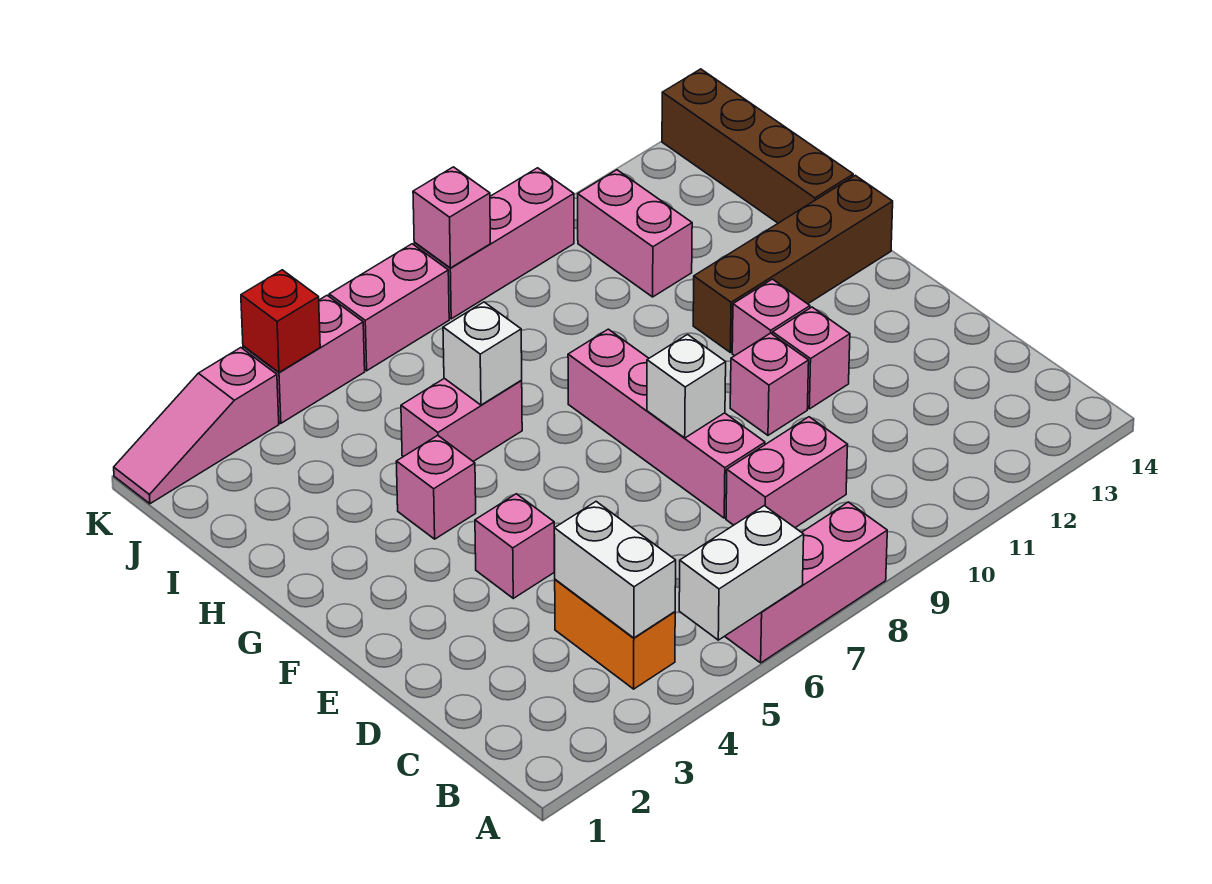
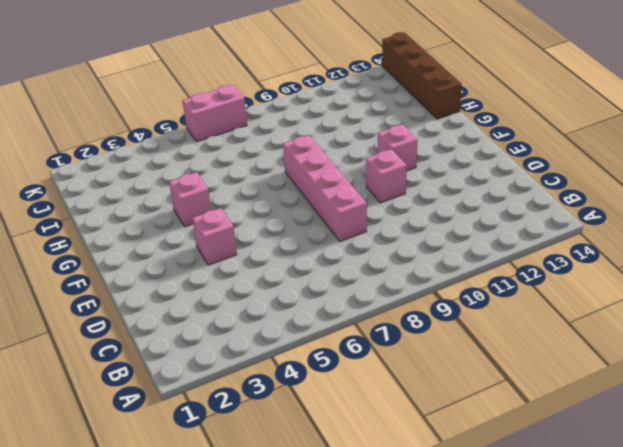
none -> pink 1x3 brick [725,502,887,663]
none -> orange 1x2 brick [555,580,675,689]
none -> pink 1x2 brick [726,417,848,528]

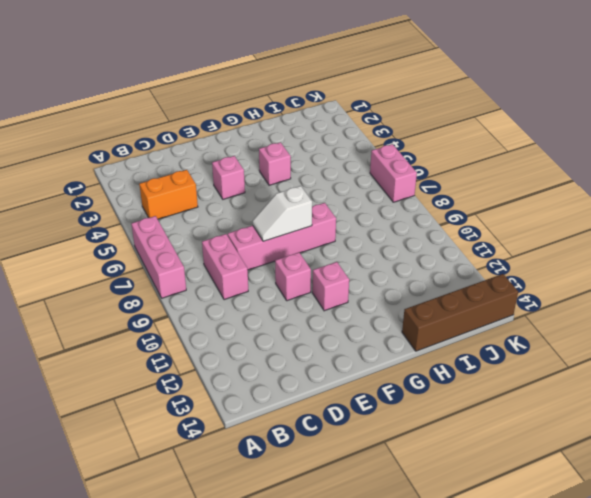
white 1x2 slope [253,186,312,241] -> white 1x1 brick [647,335,726,438]
none -> pink 1x1 brick [773,307,850,409]
none -> brown 1x4 brick [693,175,893,353]
none -> pink 1x2 brick [401,378,522,461]

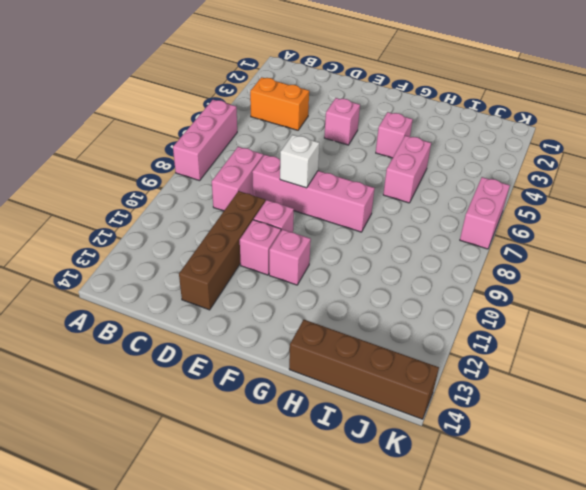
brown 1x4 brick [179,191,265,310] -> brown 1x4 brick moved to [693,175,893,353]
none -> pink 1x2 brick [578,170,692,297]
none -> pink 1x3 slope [114,348,279,504]
none -> pink 1x2 brick [243,295,365,423]

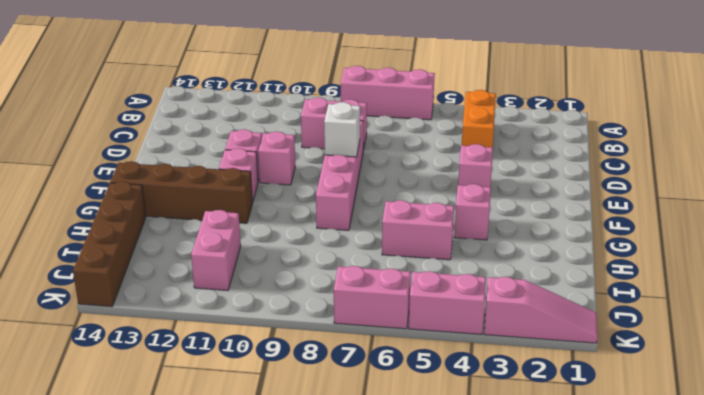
none -> pink 1x3 brick [414,168,574,319]
none -> white 1x2 brick [679,506,804,640]
none -> white 1x2 brick [554,502,676,638]

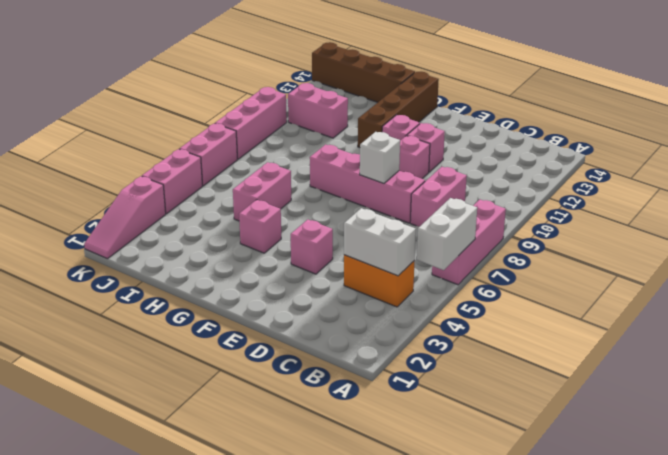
none -> white 1x1 brick [443,302,522,405]
none -> red 1x1 brick [241,270,320,372]
none -> pink 1x1 brick [413,167,491,268]

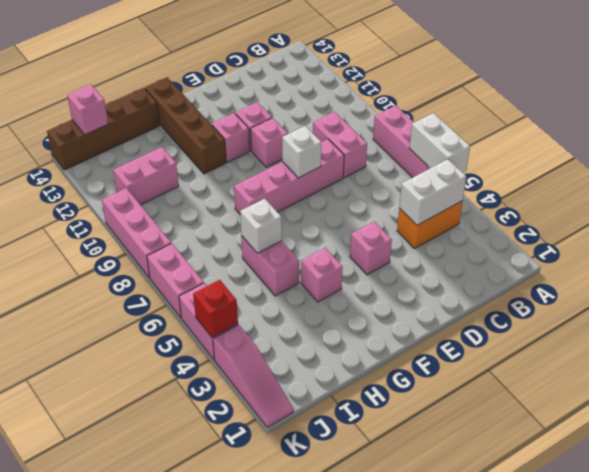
pink 1x1 brick [67,85,108,135] -> pink 1x1 brick moved to [413,167,491,268]

